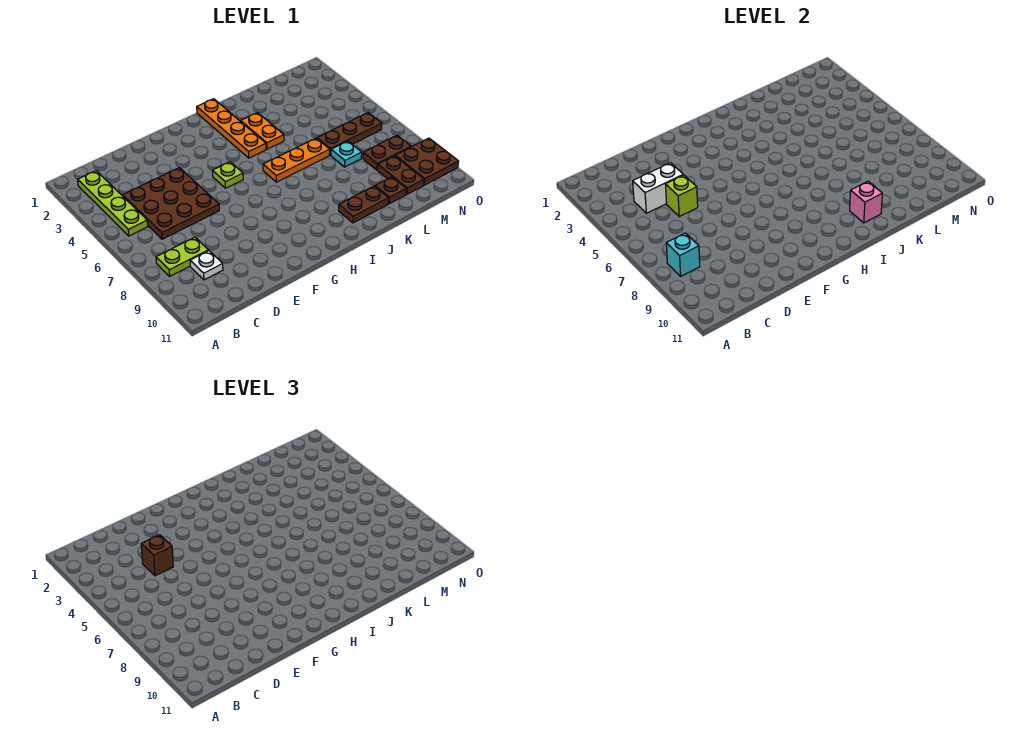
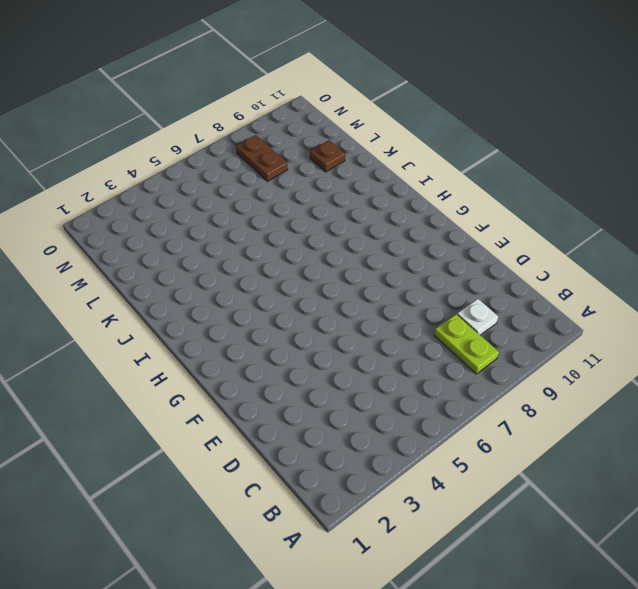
none -> lime 1x4 plate [78,171,148,236]
none -> brown 3x3 plate [123,168,219,239]
none -> lime 1x1 plate [212,162,243,188]

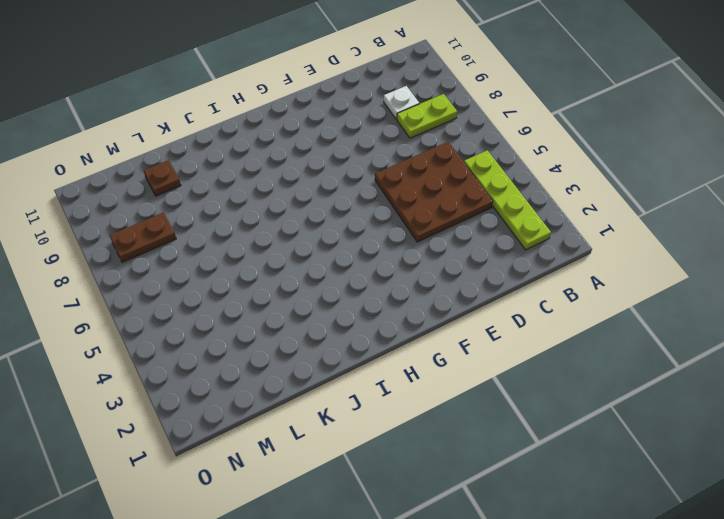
none -> lime 1x1 plate [212,162,243,188]
none -> orange 1x4 plate [197,99,266,158]
none -> orange 1x3 plate [263,138,330,182]

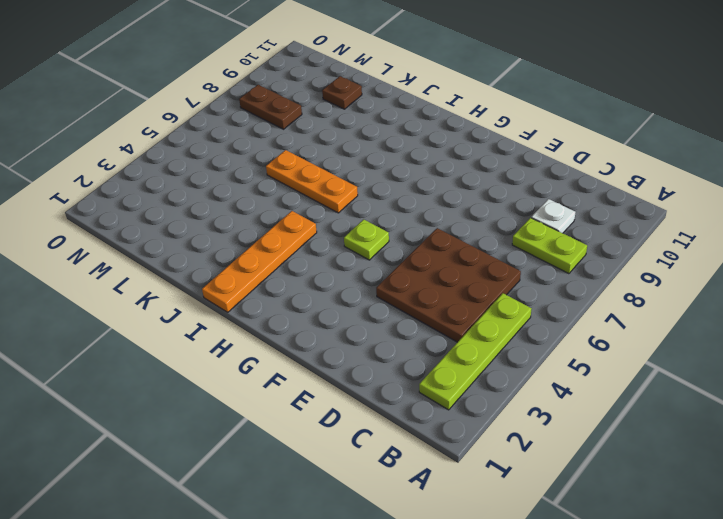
none -> orange 1x2 plate [241,113,284,149]
none -> brown 1x2 plate [339,186,389,223]
none -> brown 1x3 plate [317,113,382,155]

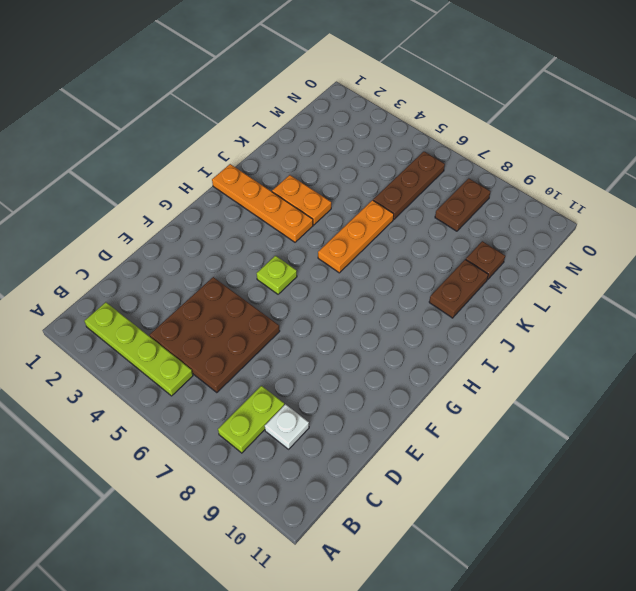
none -> cyan 1x1 plate [331,141,362,167]
none -> brown 1x2 plate [378,156,424,194]
none -> brown 2x2 plate [395,138,459,185]

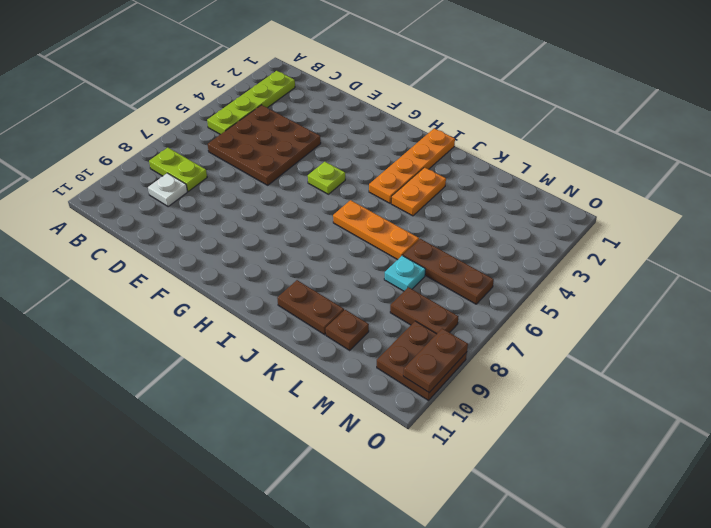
brown 1x2 plate [403,328,468,393] -> brown 1x2 plate moved to [378,156,424,194]
none -> cyan 1x1 brick [666,233,700,276]
none -> white 1x2 brick [633,163,683,213]
none -> lime 1x1 brick [665,175,698,216]

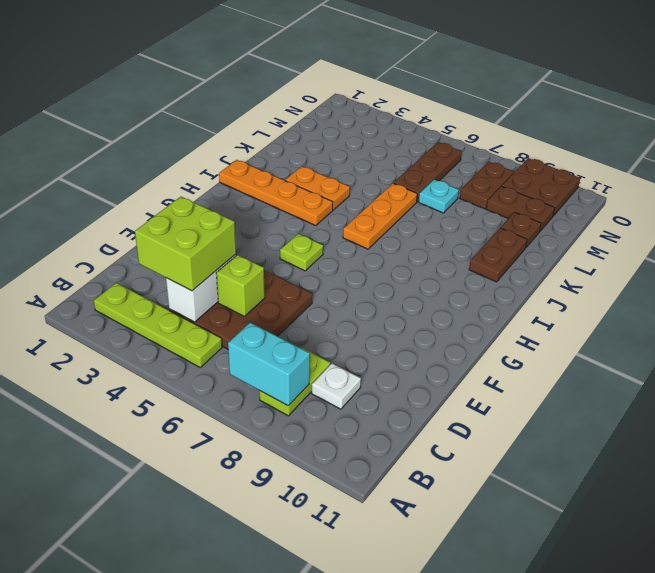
cyan 1x2 brick [228,323,310,406] -> cyan 1x1 brick [666,233,700,276]
lime 2x2 brick [135,197,236,291] -> brown 1x1 brick [141,535,173,576]
none -> pink 1x1 brick [850,181,882,223]

